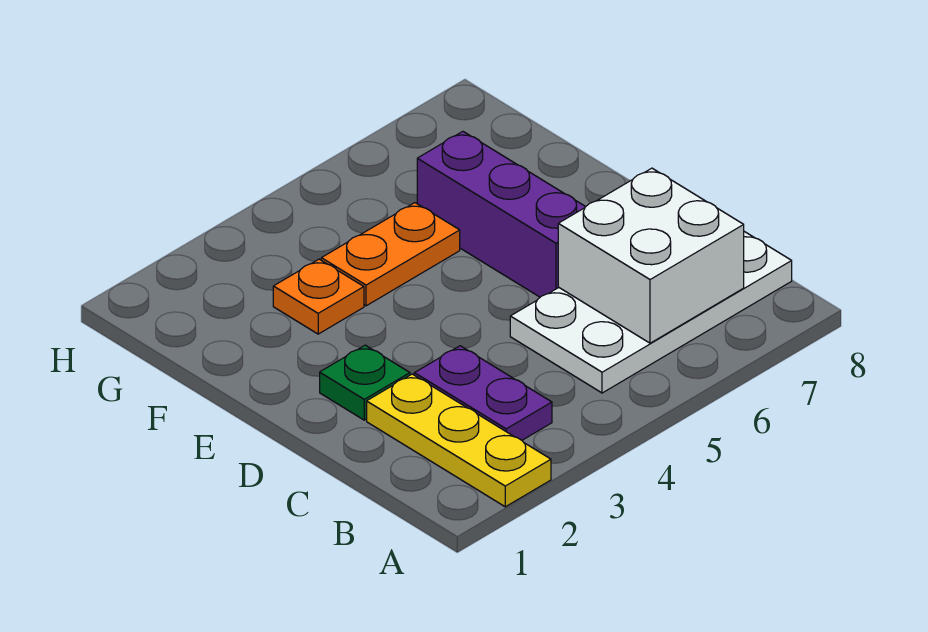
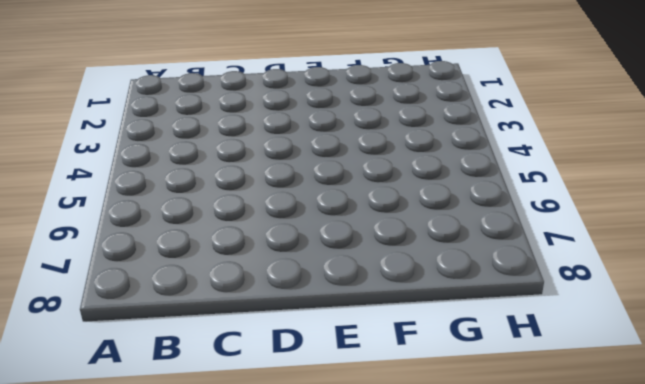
none -> yellow 1x3 plate [367,374,551,507]
none -> purple 1x2 plate [414,346,552,440]

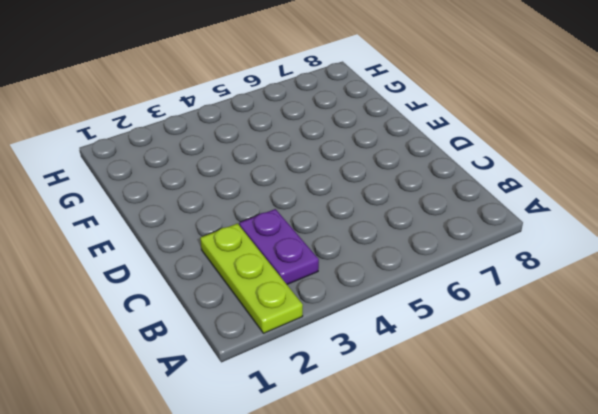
lime 1x3 plate [200,223,303,333] -> yellow 1x3 plate [367,374,551,507]
none -> white 2x4 plate [510,232,792,393]
none -> green 1x1 plate [320,345,410,420]

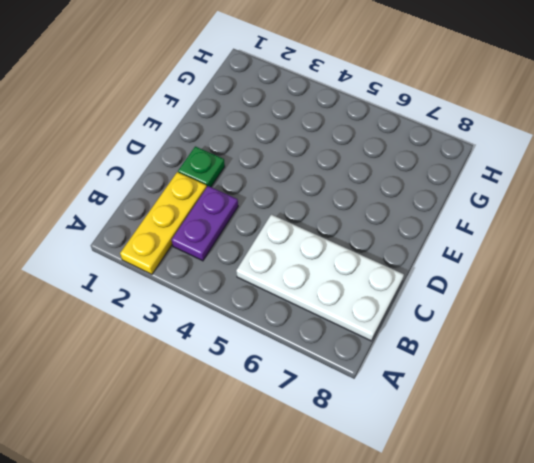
none -> purple 1x3 brick [417,132,585,297]
none -> orange 1x1 plate [273,259,364,334]

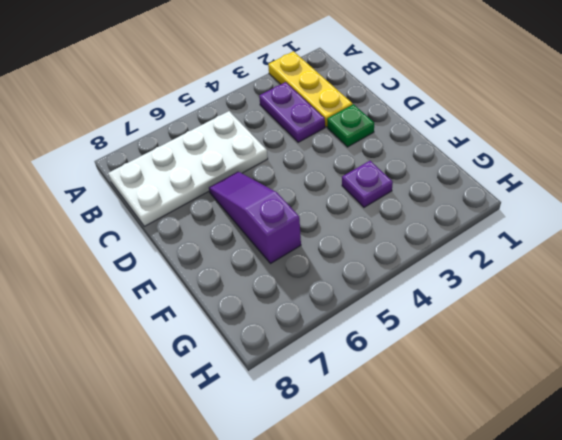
purple 1x3 slope [209,171,301,264] -> purple 1x3 brick [417,132,585,297]
purple 1x1 plate [342,161,393,207] -> orange 1x1 plate [273,259,364,334]
none -> orange 1x2 plate [321,203,460,306]
none -> white 2x2 brick [558,168,744,343]

